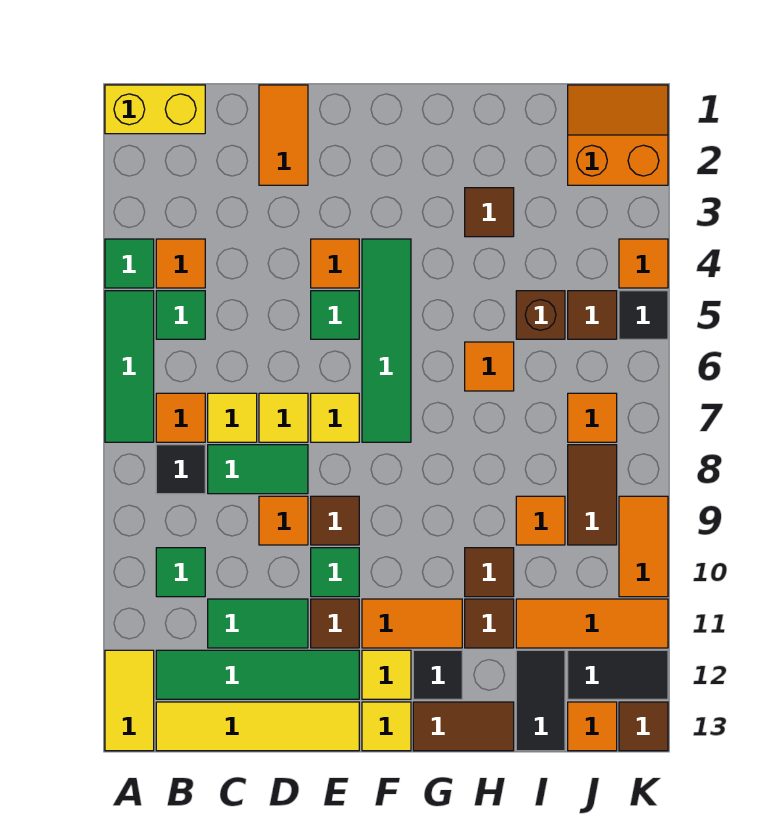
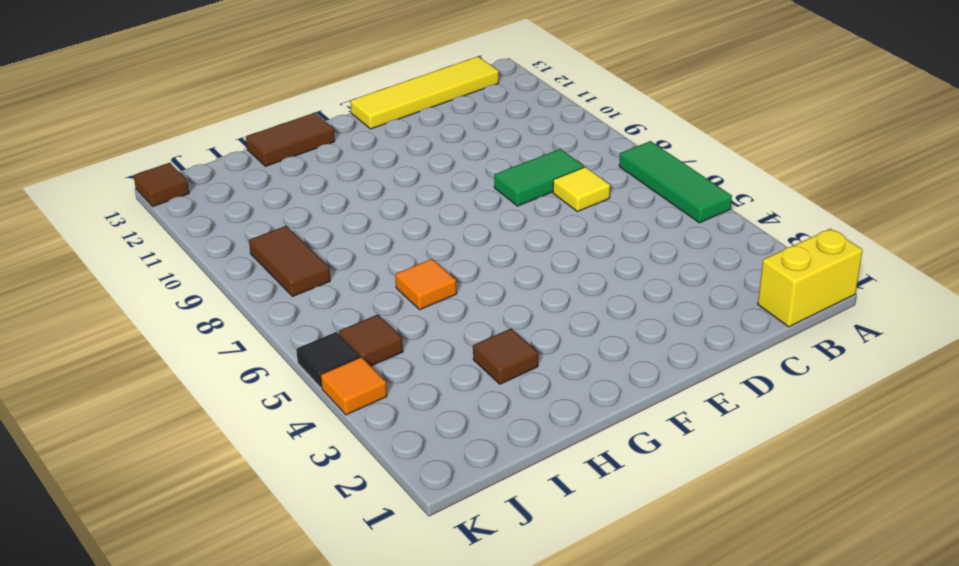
none -> green 1x1 tile [105,239,154,288]
none -> yellow 1x2 tile [105,650,154,751]
none -> orange 1x1 tile [156,239,205,288]
none -> green 1x1 tile [156,291,205,339]

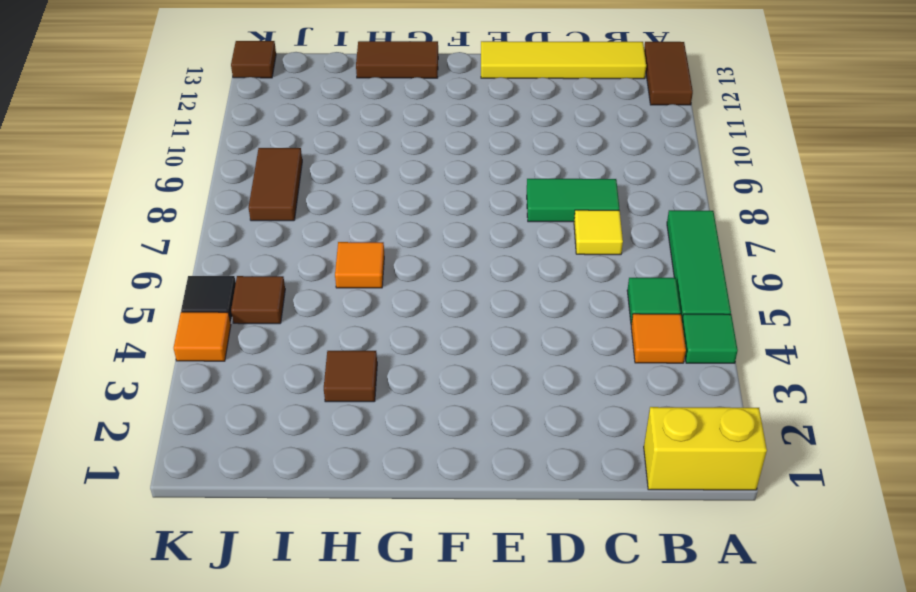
brown 1x2 tile [644,42,693,105] -> yellow 1x2 tile [105,650,154,751]
none -> orange 1x1 tile [156,393,205,442]
none -> black 1x1 tile [156,445,205,494]
none -> green 1x1 tile [156,548,205,597]
none -> green 1x4 tile [156,650,359,699]

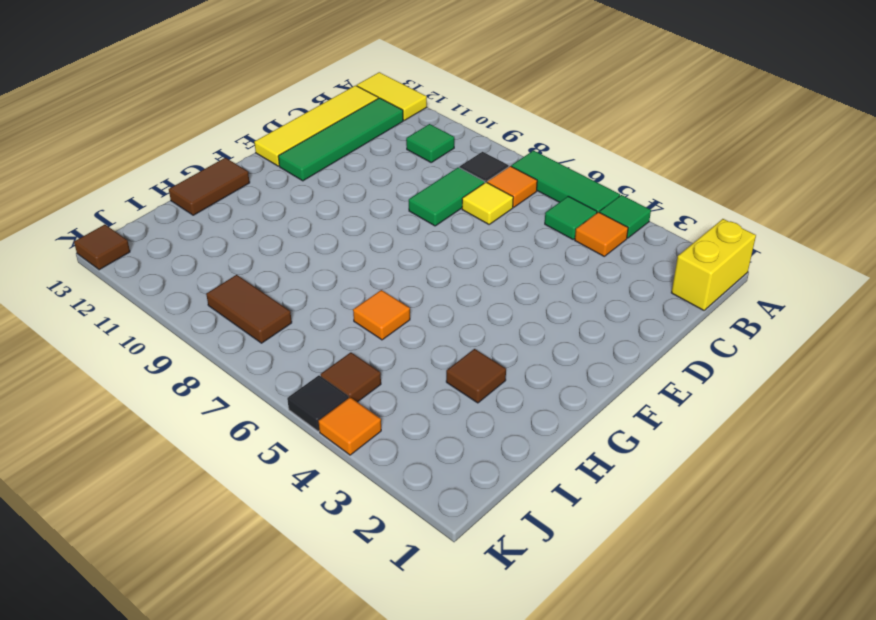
none -> green 1x2 tile [208,599,308,648]
none -> orange 1x2 tile [259,85,308,185]
none -> yellow 1x1 tile [259,393,308,442]
none -> orange 1x1 tile [259,496,308,545]

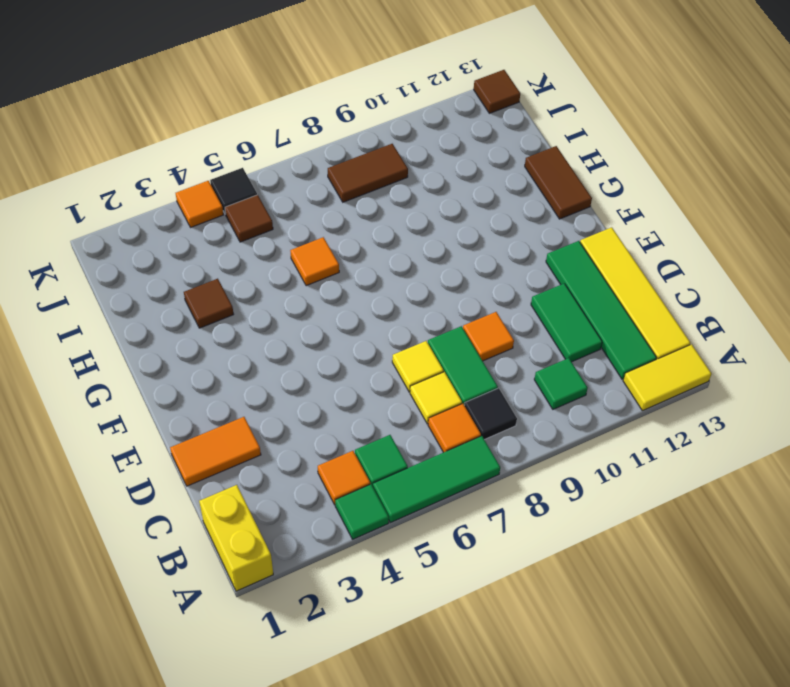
none -> orange 1x1 tile [311,239,359,288]
none -> green 1x1 tile [311,291,359,339]
none -> yellow 1x1 tile [311,393,359,442]
none -> brown 1x1 tile [311,496,359,545]

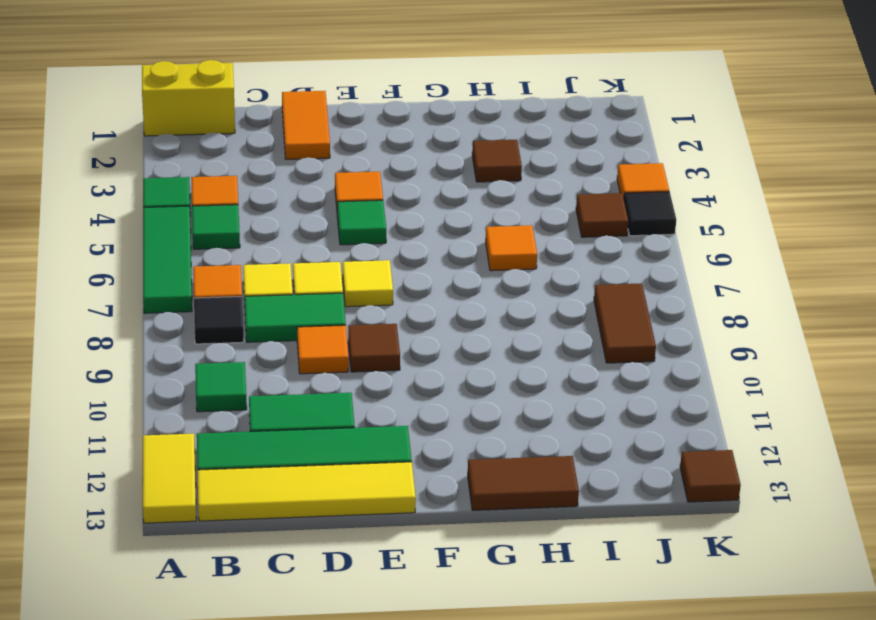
none -> green 1x1 tile [311,548,359,597]
none -> brown 1x1 tile [311,599,359,648]
none -> green 1x4 tile [362,239,411,442]
none -> orange 1x2 tile [362,599,462,648]

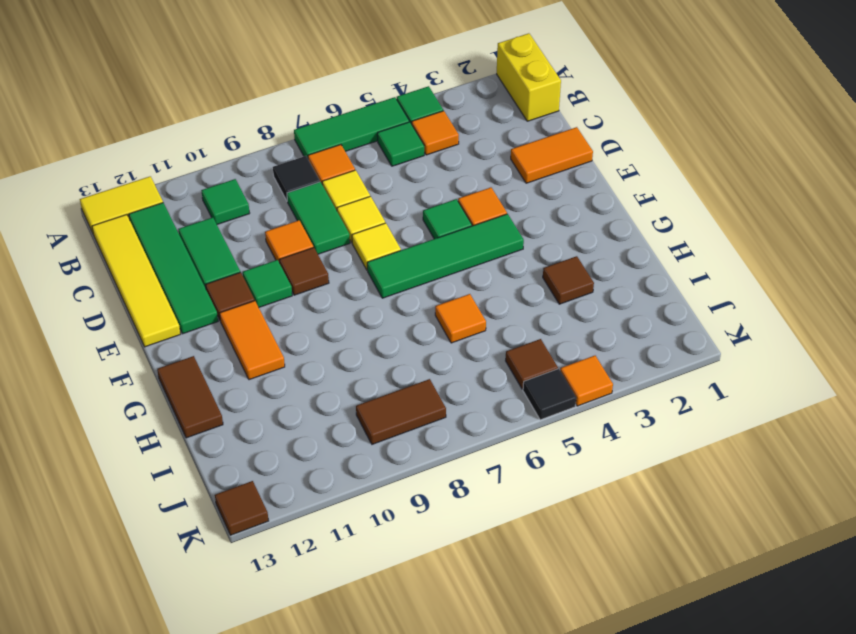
none -> yellow 1x1 tile [362,650,411,699]
none -> yellow 1x1 tile [362,702,411,751]
none -> black 1x1 tile [413,650,462,699]
none -> brown 1x1 tile [465,548,514,597]

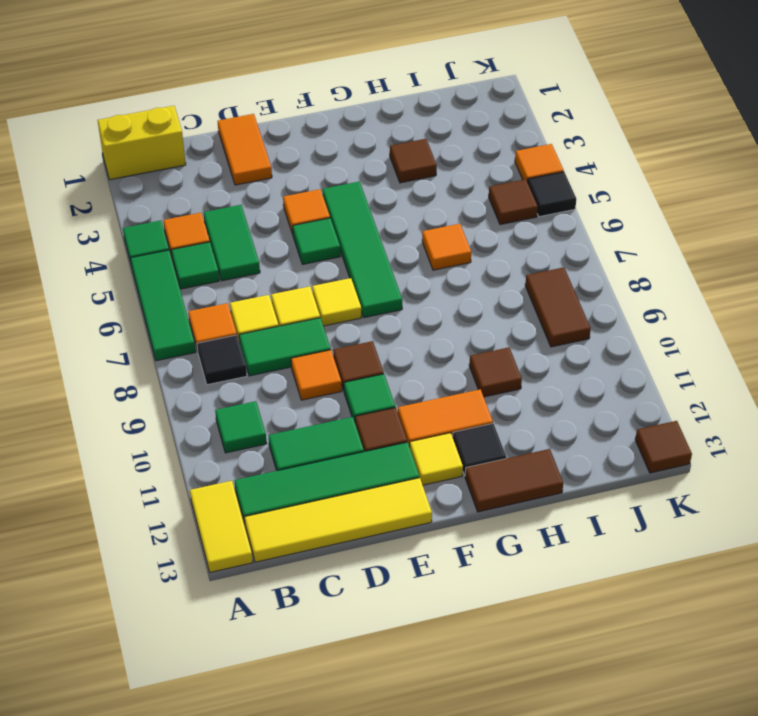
green 1x2 tile [203,205,260,281] -> none
none -> yellow 1x1 tile [362,702,411,751]
none -> brown 1x1 tile [465,599,514,648]
none -> brown 1x1 brick [516,291,565,339]
none -> orange 1x1 tile [516,496,565,545]

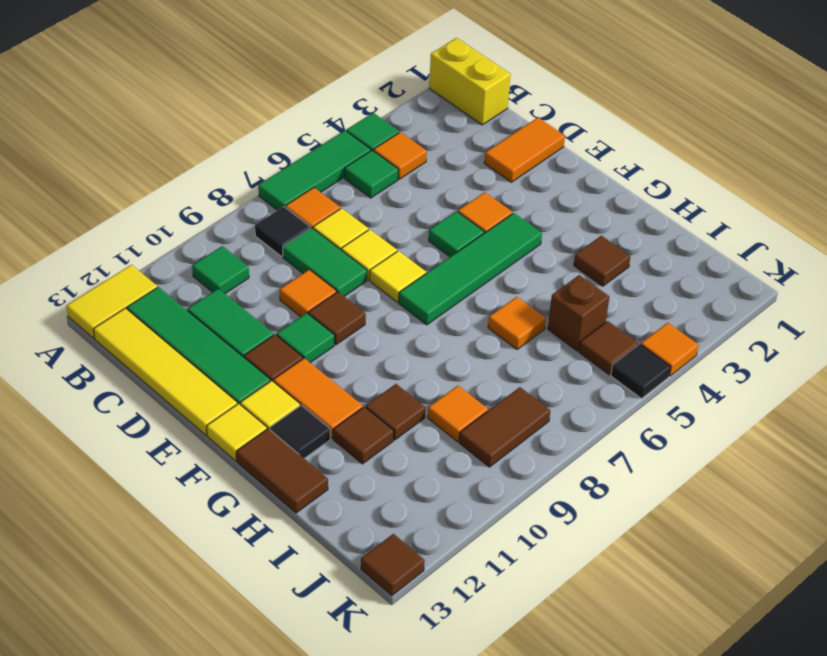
none -> orange 1x3 tile [516,599,668,648]
none -> black 1x2 tile [516,650,565,751]
none -> orange 2x2 slope [568,85,668,185]
none -> orange 1x1 tile [568,393,617,442]

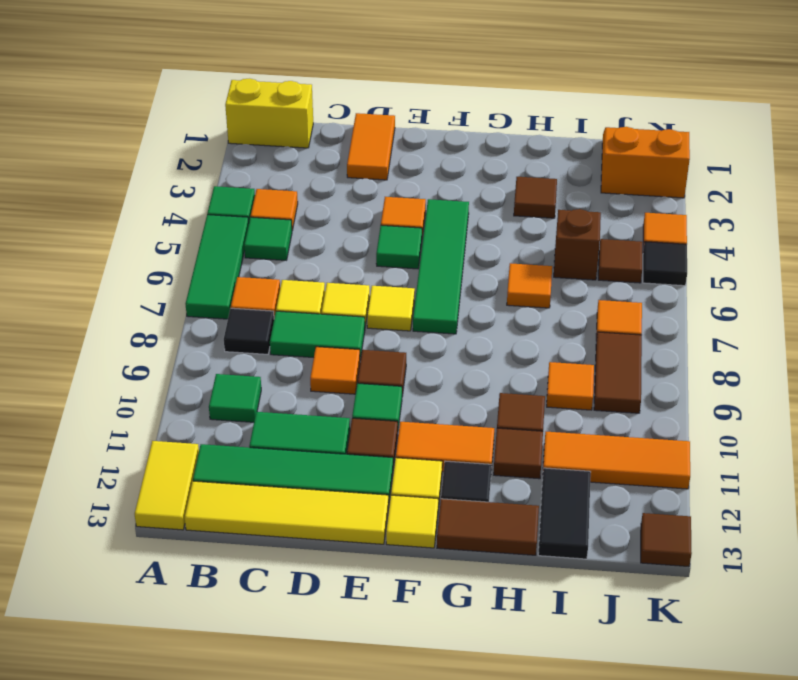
none -> black 1x2 tile [568,650,668,699]
none -> orange 1x1 tile [568,702,617,751]
none -> orange 1x2 tile [619,496,668,597]

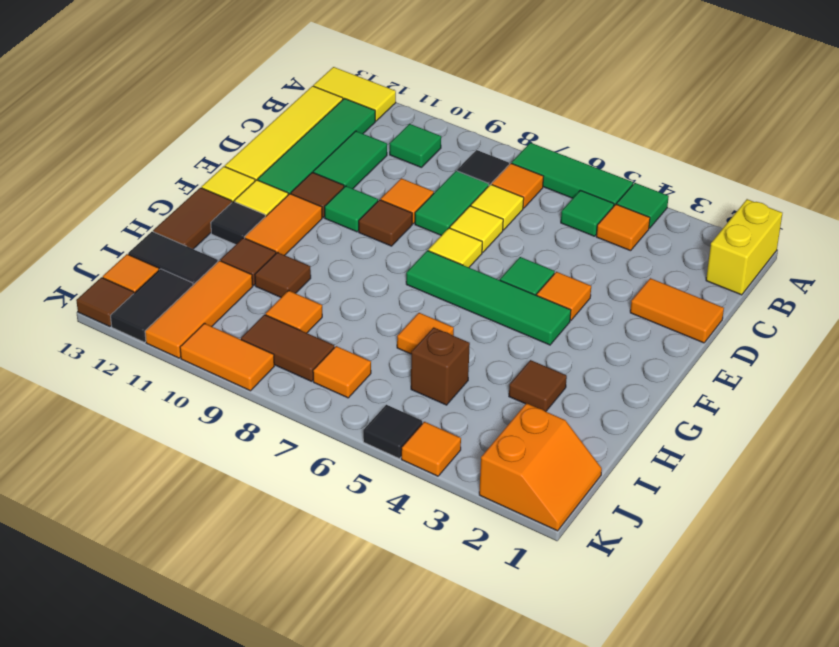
none -> brown 1x1 tile [568,291,617,339]

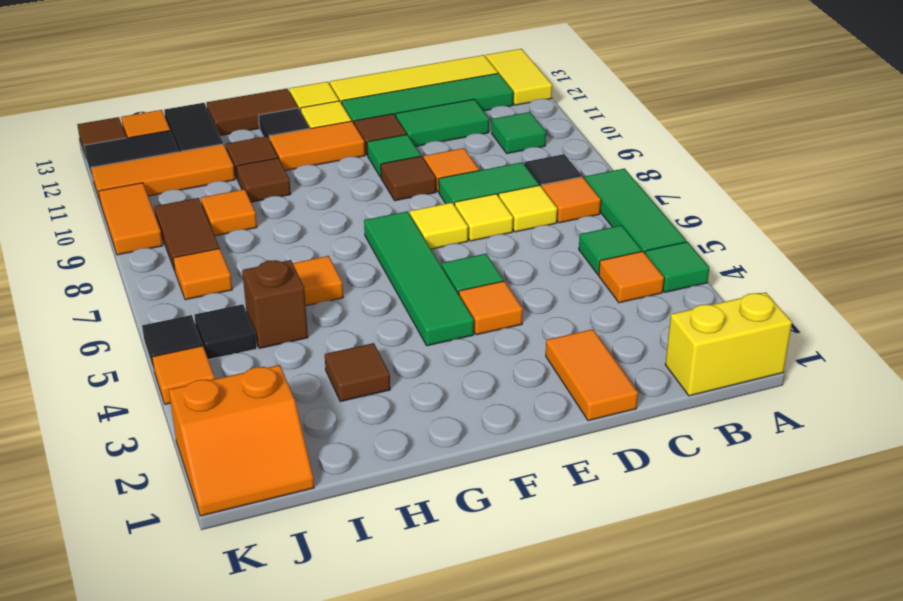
black 1x1 tile [194,304,257,360] -> brown 1x1 tile [568,291,617,339]

